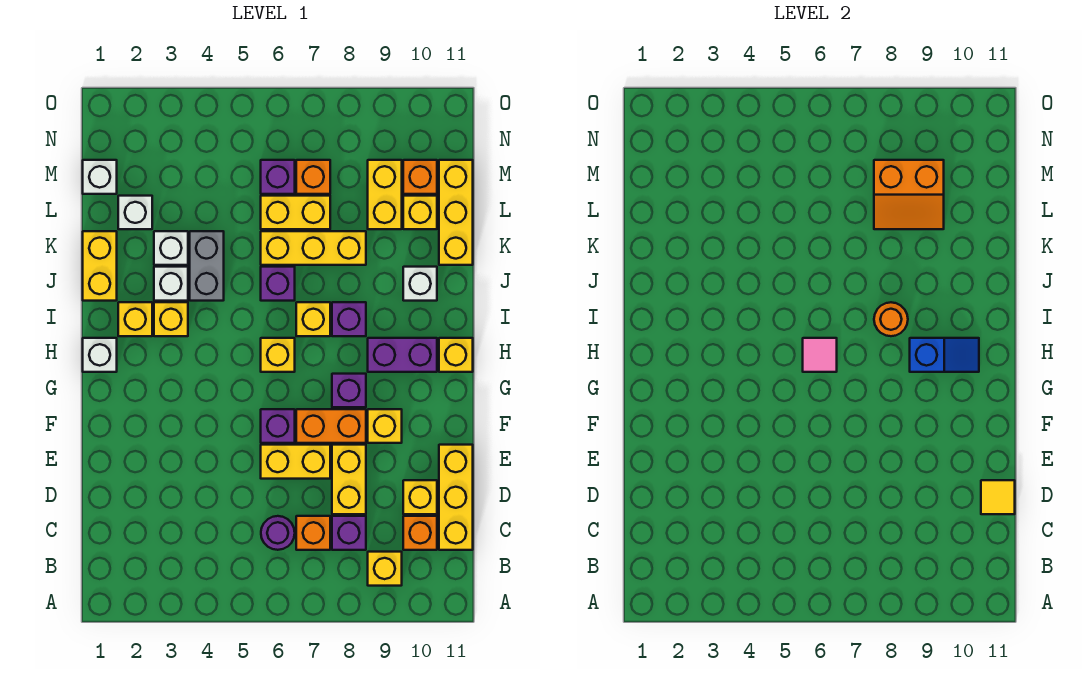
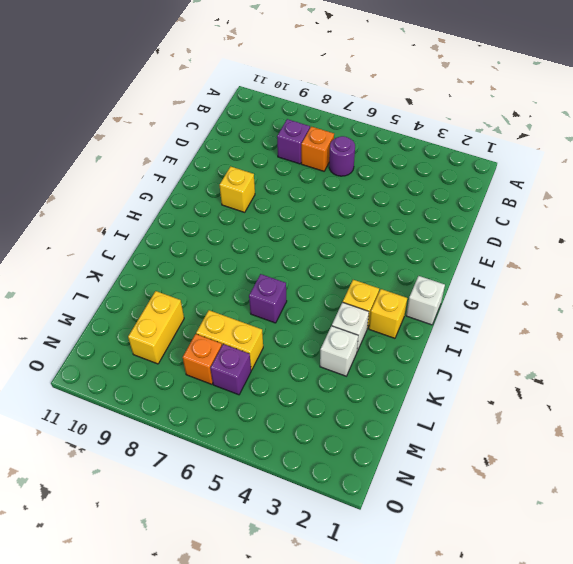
none -> yellow 1x1 brick [368,552,402,586]
none -> orange 1x1 brick [403,516,437,550]
none -> yellow 1x3 brick [439,445,473,550]
none -> yellow 1x2 brick [332,445,366,514]

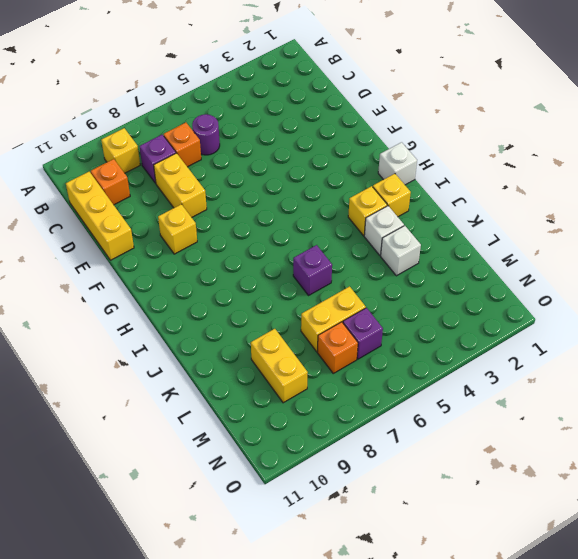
none -> yellow 1x1 brick [403,480,437,514]
none -> yellow 1x2 brick [261,445,330,479]
none -> purple 1x1 brick [261,409,295,443]
none -> orange 1x2 brick [296,409,366,443]

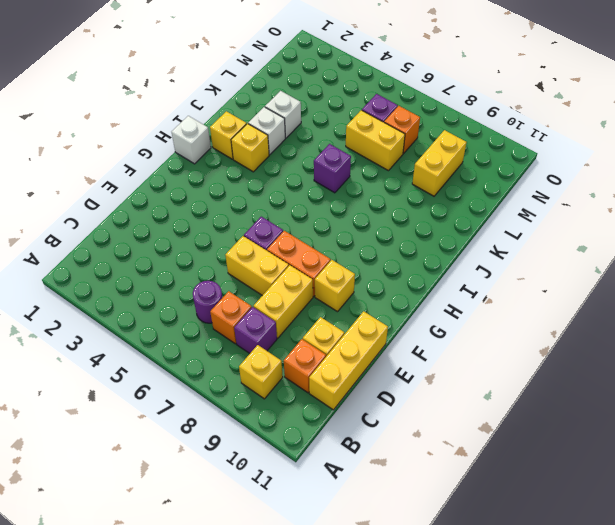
none -> purple 1x1 brick [332,374,366,407]
none -> yellow 1x1 brick [261,338,295,372]
none -> purple 1x2 brick [368,338,437,372]
none -> yellow 1x1 brick [439,338,473,372]

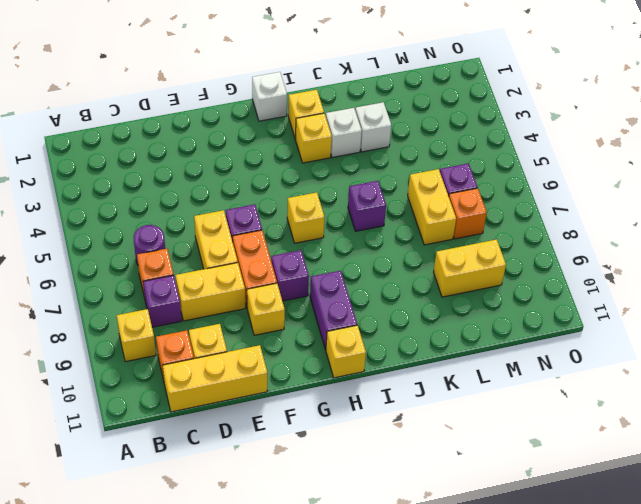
none -> yellow 1x1 brick [296,302,330,336]
none -> purple 1x1 brick [332,302,366,336]
none -> yellow 1x2 brick [83,231,117,301]
none -> grey 1x2 brick [190,231,224,301]

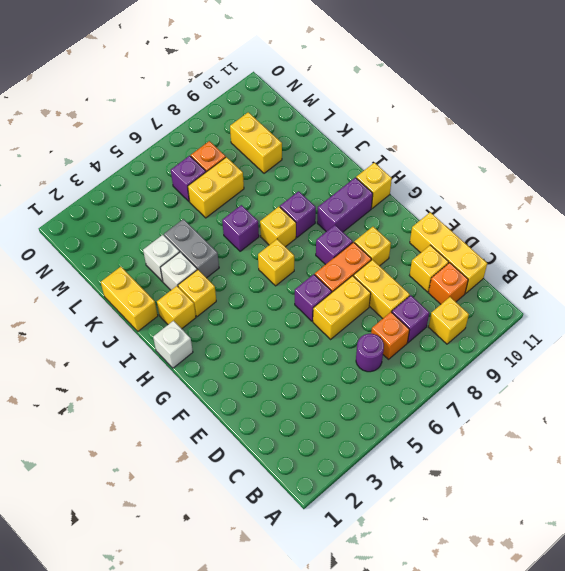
none -> white 1x1 brick [403,267,437,301]
none -> yellow 1x3 brick [261,231,366,265]
none -> yellow 1x3 brick [439,160,473,265]
none -> white 1x1 brick [118,196,152,229]

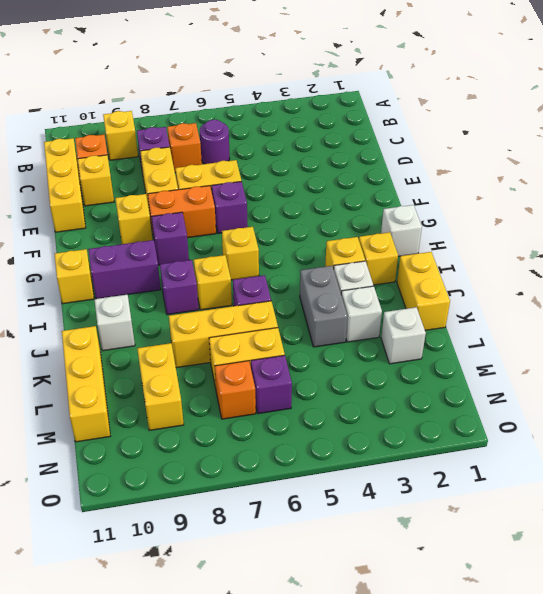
none -> yellow 1x1 brick [403,196,437,229]
none -> white 1x1 brick [83,160,117,194]
none -> orange 1x1 brick [403,160,437,194]
none -> yellow 1x1 tile [981,480,1015,514]

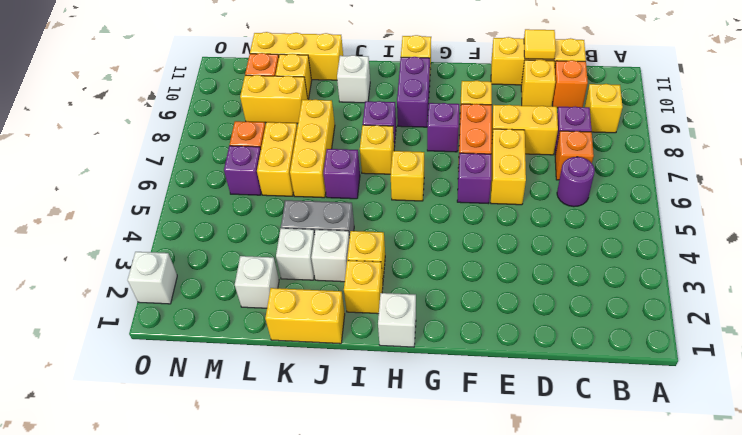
white 1x1 brick [128,252,177,304] -> white 1x1 brick moved to [83,160,117,194]
none -> pink 1x1 tile [803,338,837,372]
none -> blue 1x2 slope [910,338,979,372]
none -> orange 1x1 round brick [874,302,908,336]
none -> orange 2x2 slope [874,160,944,229]

